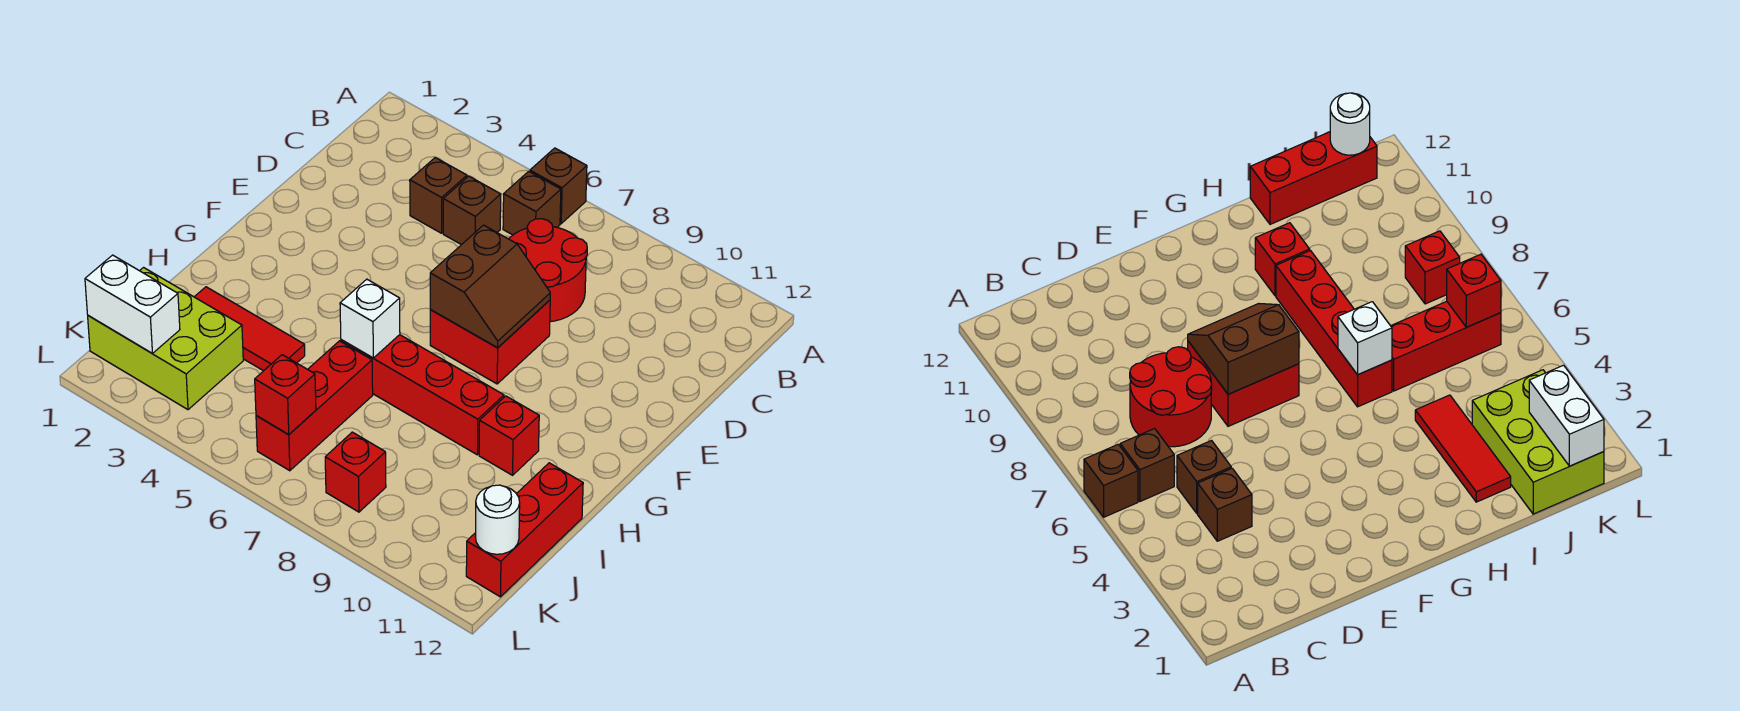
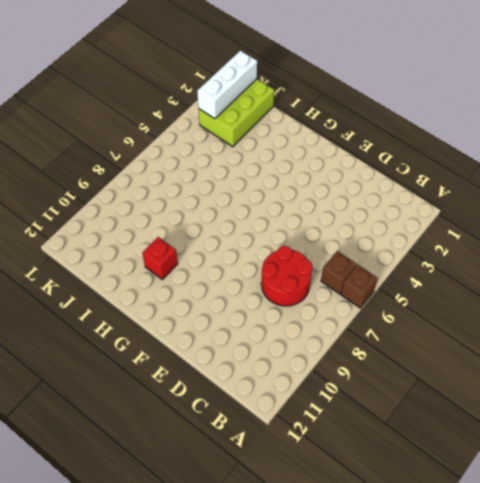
white 1x3 brick [197,51,257,119] -> white 1x2 brick [85,255,180,353]
none -> brown 1x1 brick [410,157,467,233]
none -> brown 1x1 brick [443,176,501,245]
none -> red 2x2 brick [430,300,550,384]

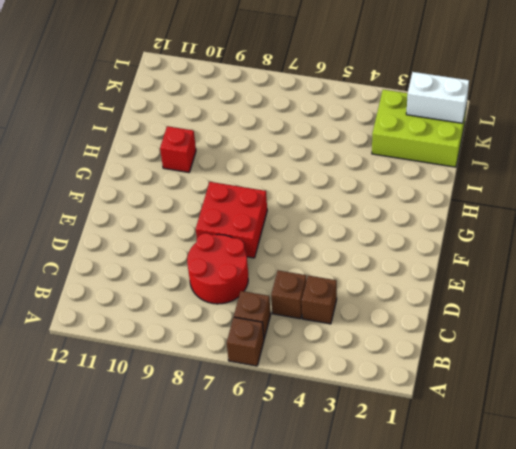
none -> red 1x4 brick [341,335,504,455]
none -> red 1x3 tile [195,287,305,371]
none -> red 1x3 brick [256,341,373,471]

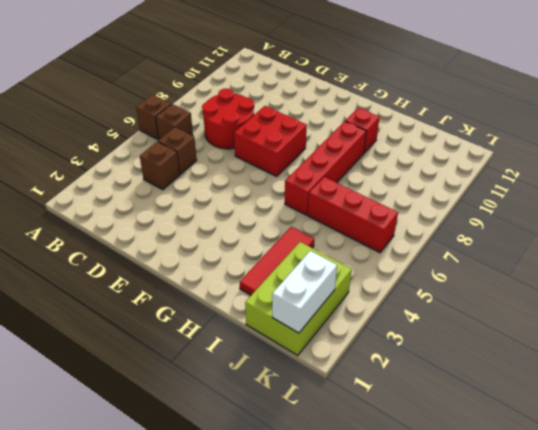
none -> red 1x3 brick [466,463,583,597]
none -> red 1x1 brick [325,432,386,512]
none -> brown 2x2 slope [430,225,550,348]

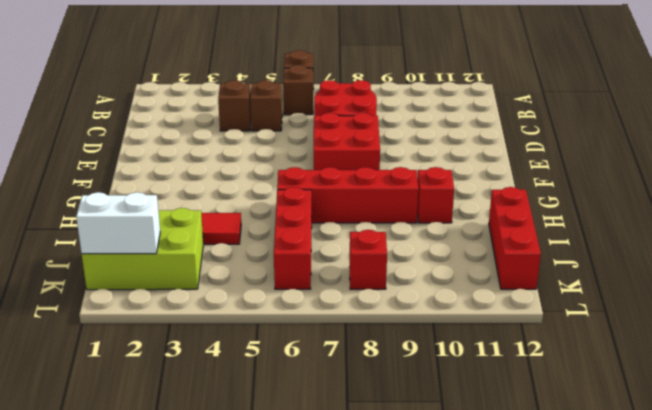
none -> brown 2x2 slope [430,225,550,348]
none -> white 1x1 brick [340,279,400,358]
none -> red 1x1 brick [255,355,316,435]

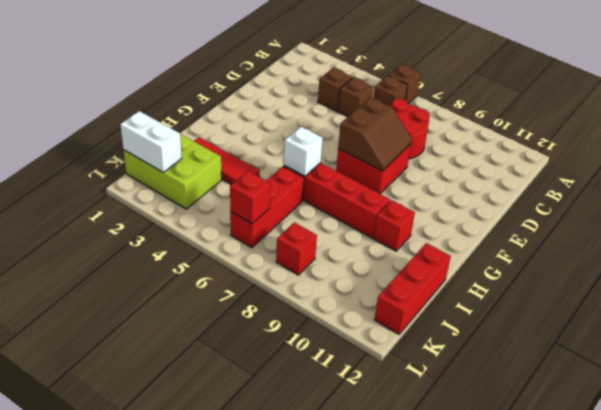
none -> white 1x1 round brick [475,485,520,554]

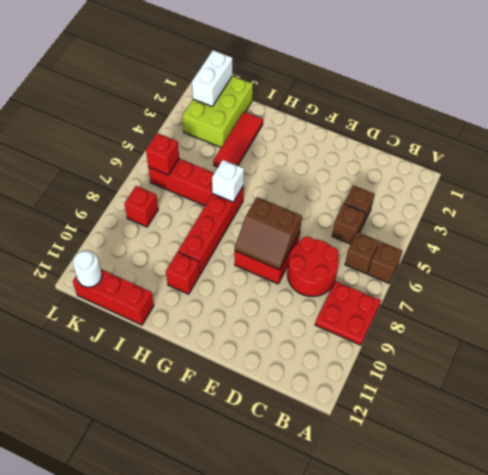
red 2x2 plate [315,281,381,345] -> none

